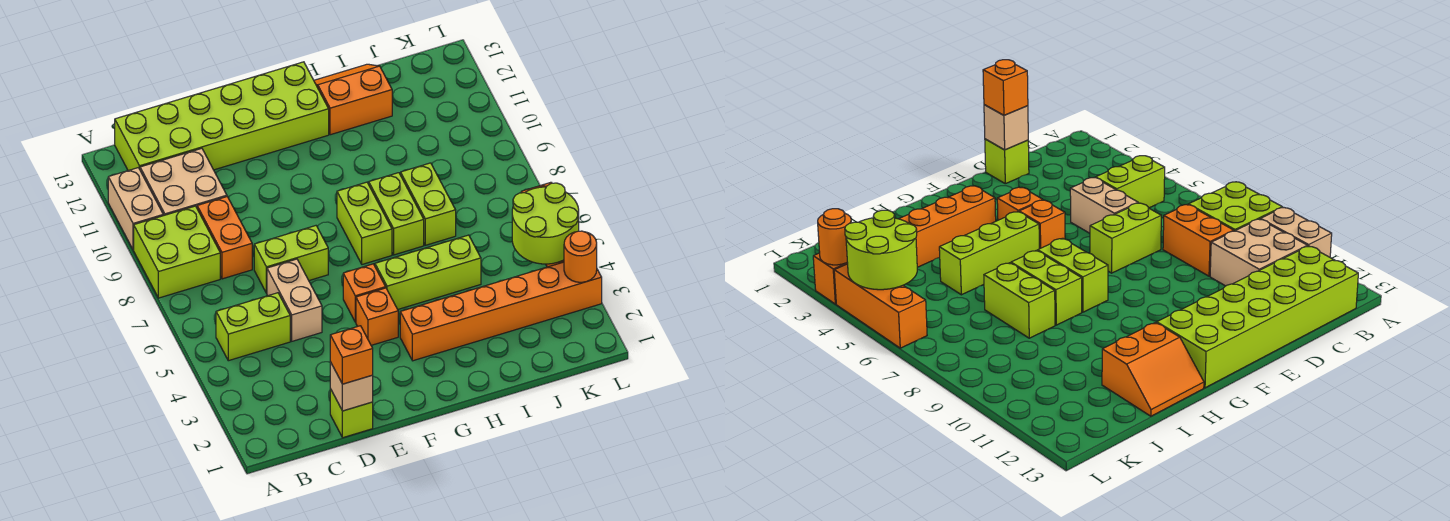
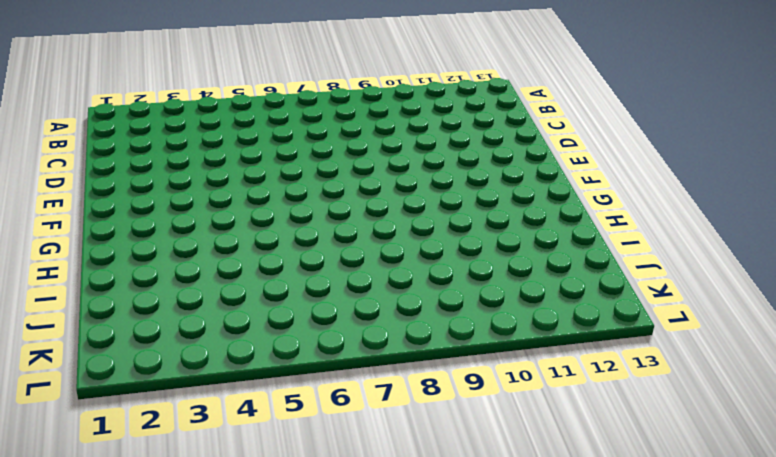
none -> lime 2x2 brick [134,206,220,298]
none -> tan 1x2 brick [108,168,163,250]
none -> lime 1x2 brick [216,293,290,361]

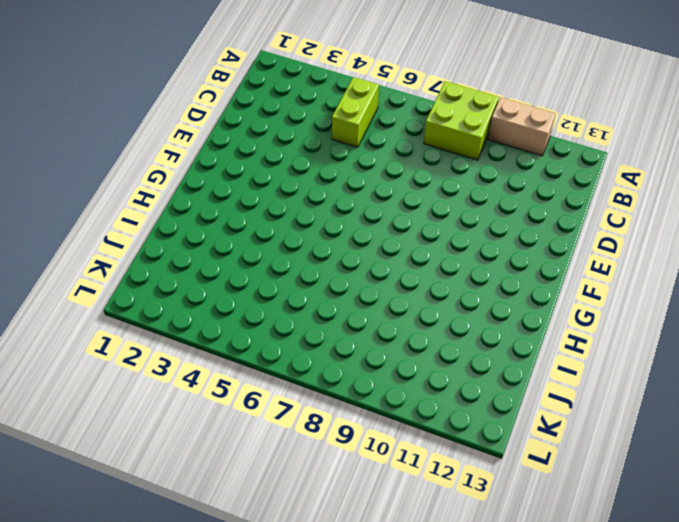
none -> tan 2x2 brick [140,148,227,216]
none -> lime 2x6 brick [115,62,329,171]
none -> orange 1x2 brick [197,197,252,279]

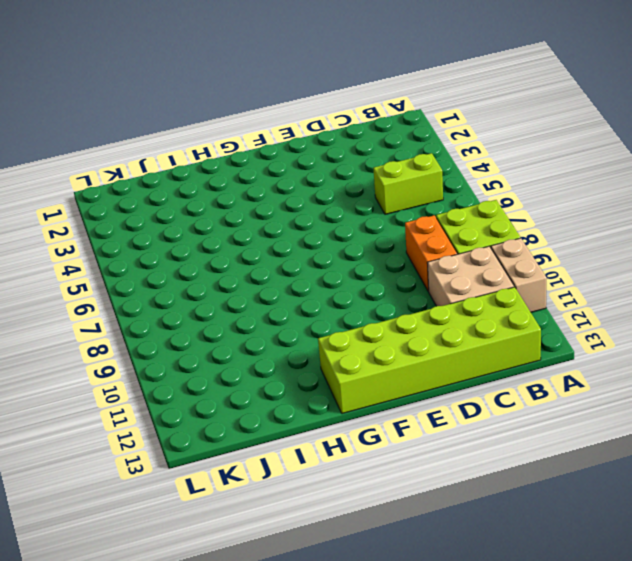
none -> lime 1x1 brick [330,389,373,438]
none -> tan 1x2 brick [267,259,322,341]
none -> lime 1x2 brick [254,226,328,293]

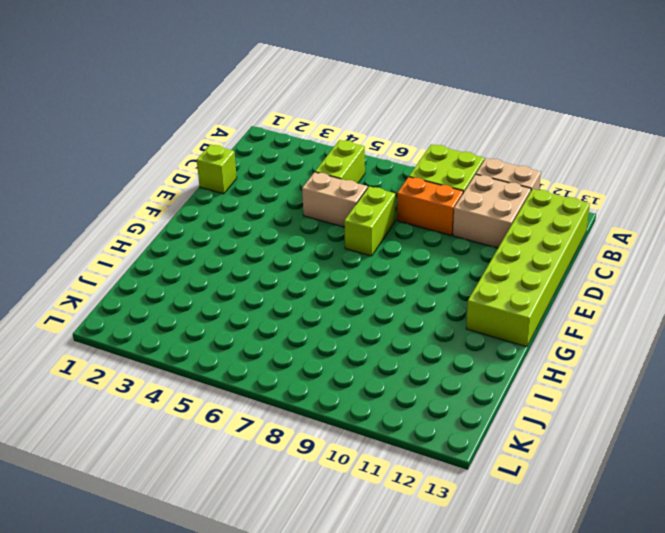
none -> orange 1x1 brick [356,288,398,345]
none -> orange 1x1 brick [343,264,386,322]
none -> orange 1x6 brick [400,262,602,361]

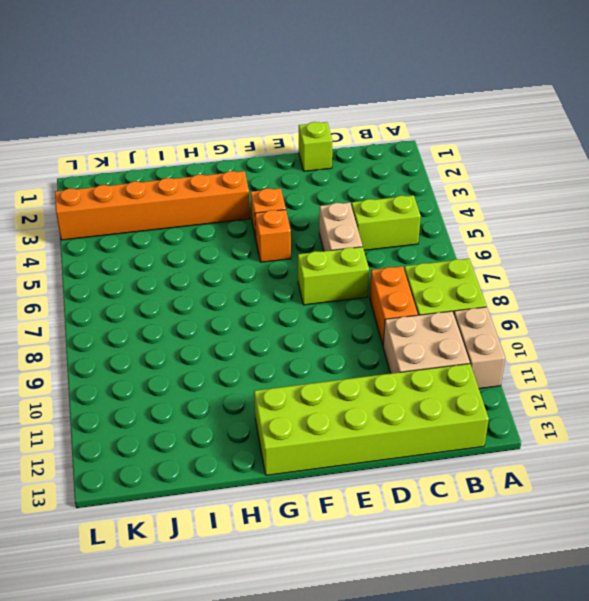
none -> lime 1x3 brick [375,235,481,309]
none -> lime 1x2 brick [337,182,392,264]
none -> lime 1x2 brick [369,173,424,255]

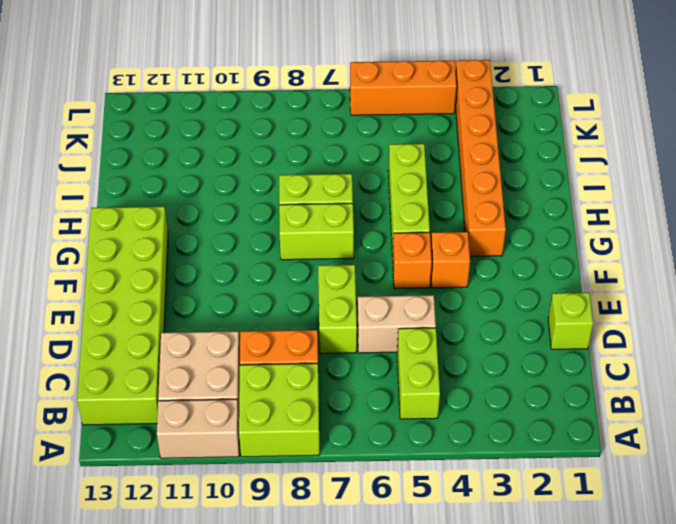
none -> orange 2x2 slope [314,64,392,135]
none -> lime 1x2 brick [401,163,456,245]
none -> tan 1x1 brick [330,362,373,411]

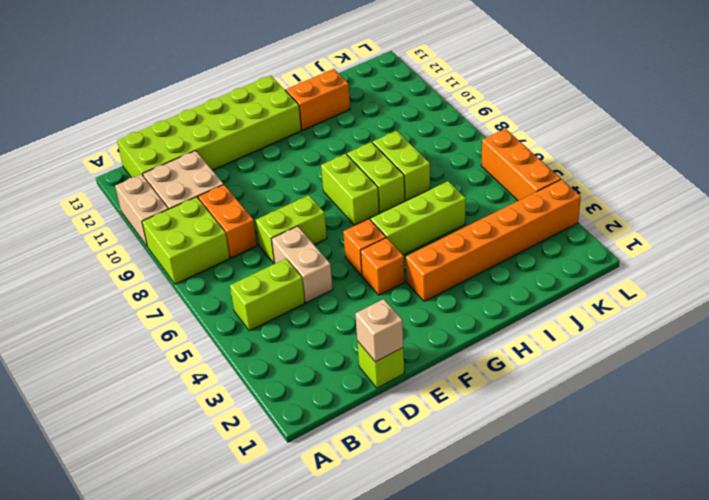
none -> lime 2x2 round brick [512,183,579,264]
none -> orange 1x1 round brick [564,231,597,282]
none -> orange 1x1 brick [330,326,373,384]

